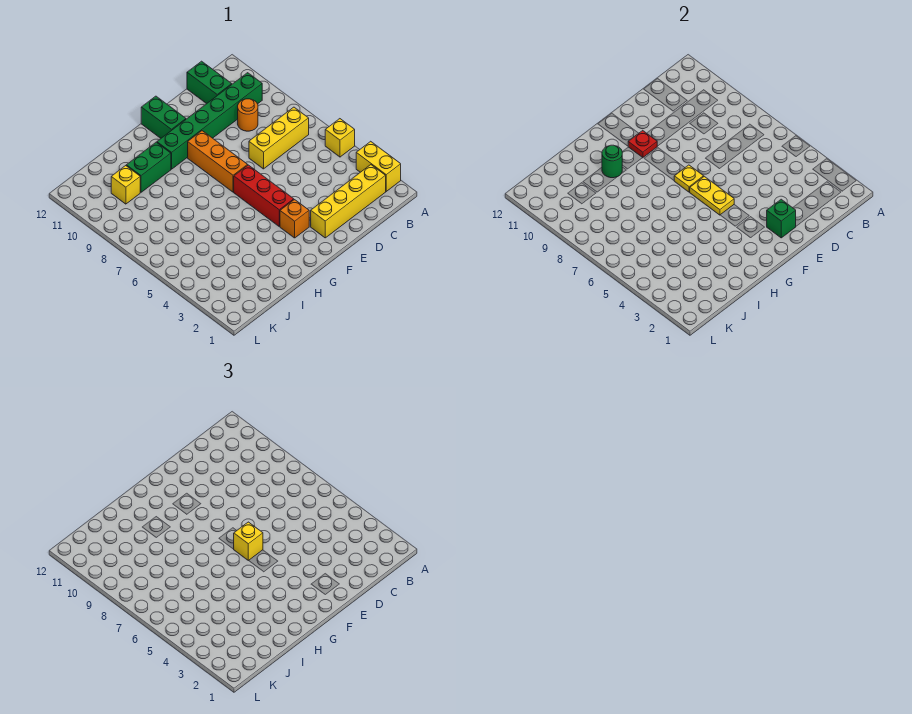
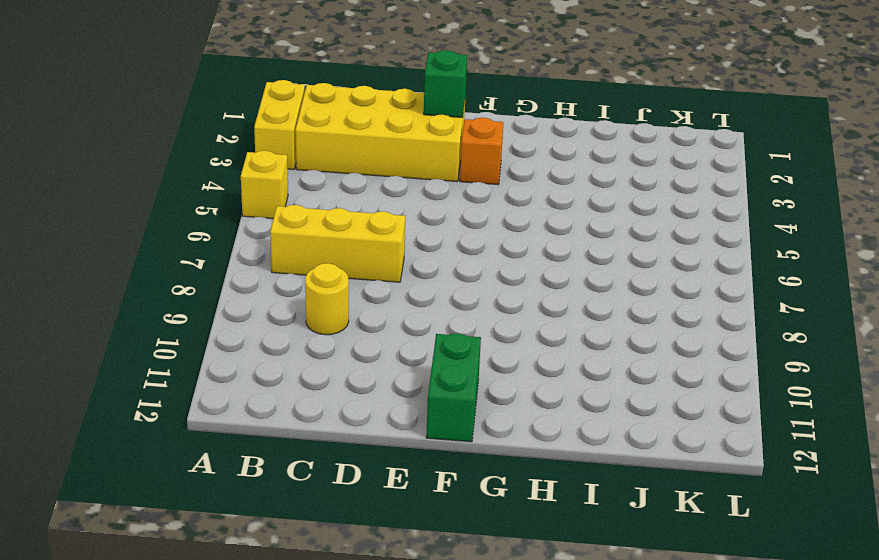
yellow 2x4 brick [295,83,465,181] -> yellow 1x4 brick [311,165,386,238]
yellow 1x1 round brick [305,263,349,335] -> orange 1x1 round brick [238,99,258,131]
none -> green 1x6 brick [157,73,262,169]
none -> green 1x2 brick [187,61,232,104]
none -> red 1x3 brick [234,165,294,226]

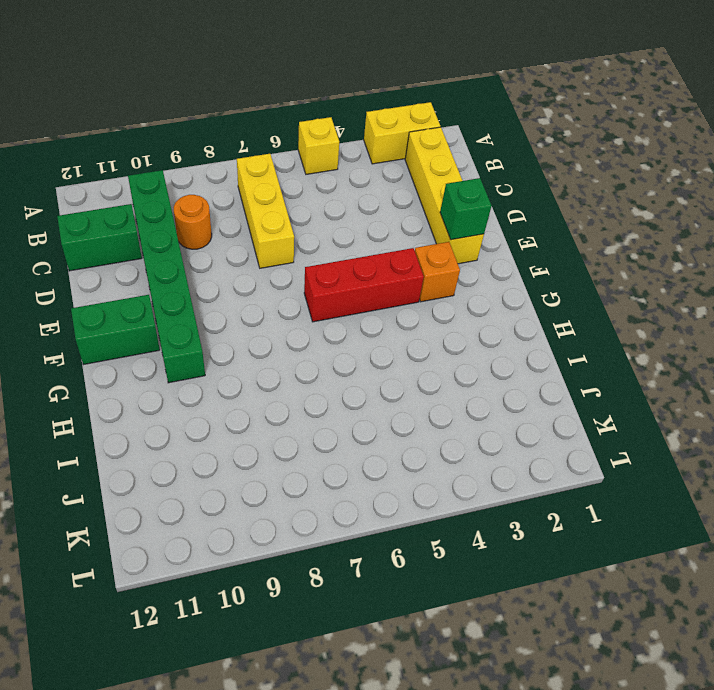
none -> orange 1x3 brick [188,131,248,192]
none -> green 1x2 brick [126,142,171,192]
none -> yellow 1x1 brick [111,166,140,204]

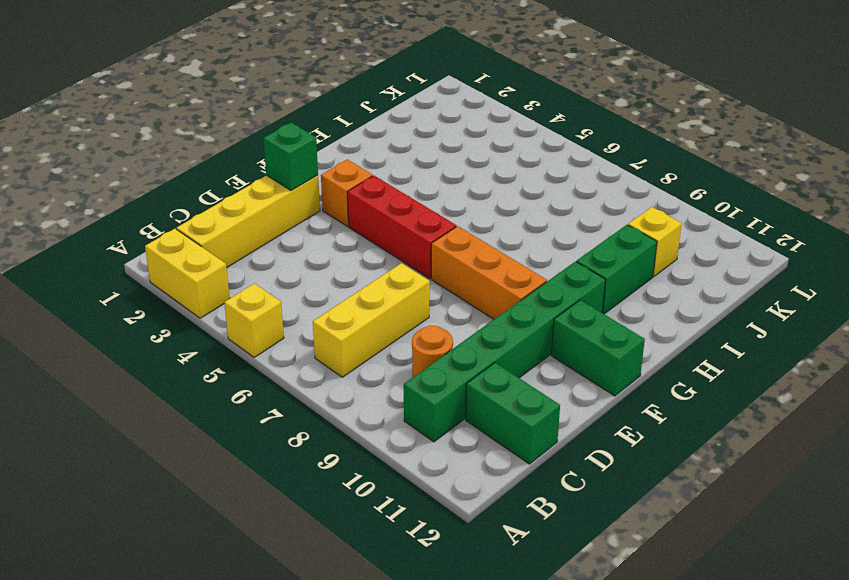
none -> yellow 1x2 plate [690,176,734,215]
none -> yellow 1x1 plate [674,165,704,192]
none -> red 1x1 plate [628,130,657,158]

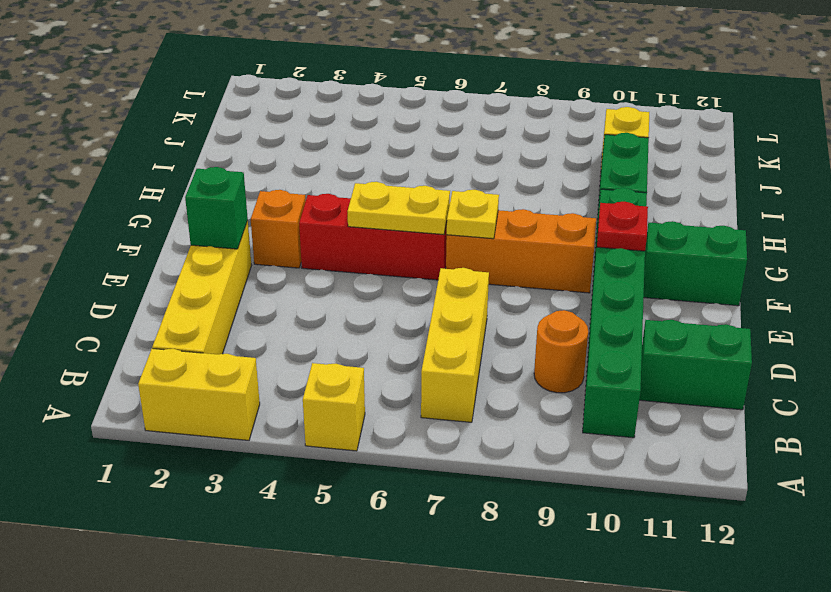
none -> green 1x1 round brick [602,145,622,178]
none -> yellow 1x1 brick [233,522,263,561]

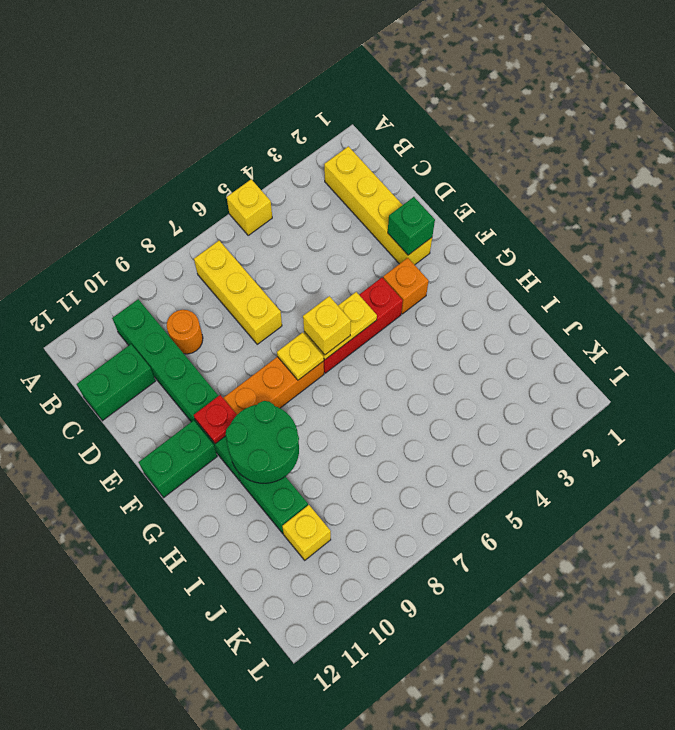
green 2x2 round brick [226,401,299,483] -> green 1x1 round brick [602,145,622,178]
none -> yellow 1x2 brick [356,141,401,191]

